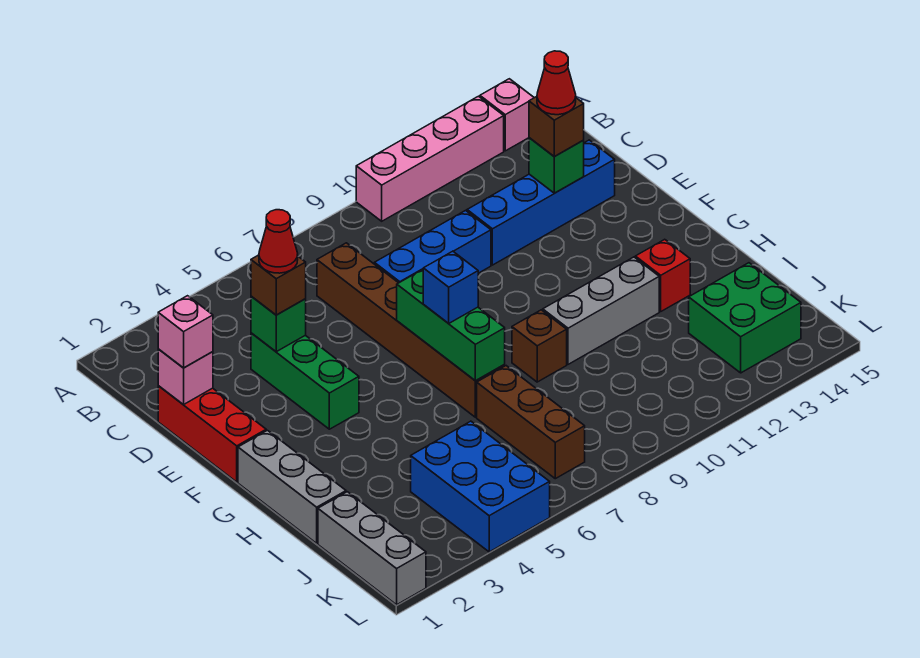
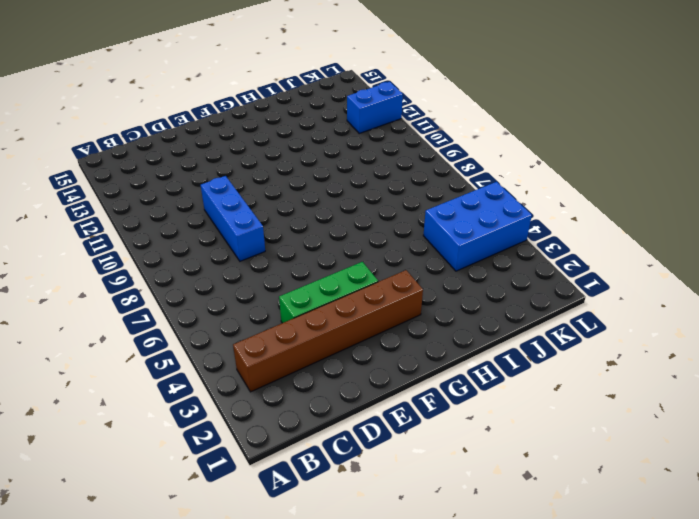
brown 1x6 brick [233,270,423,392] -> brown 1x6 brick moved to [317,243,505,417]
blue 1x2 brick [347,82,403,133] -> none
none -> pink 1x4 brick [356,96,504,221]
none -> pink 1x1 brick [480,79,534,151]
none -> red 1x3 brick [158,386,266,482]

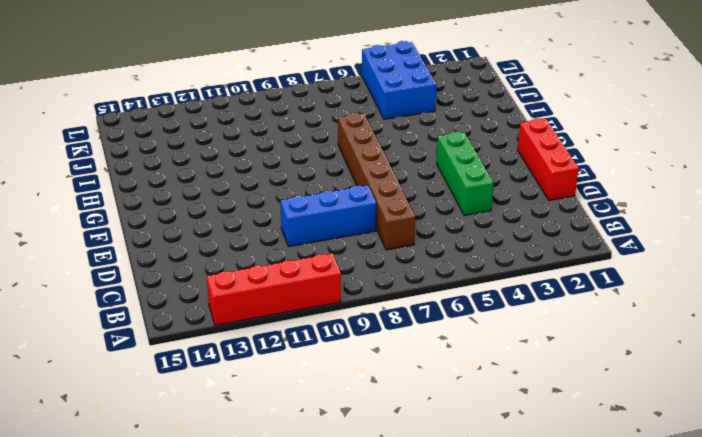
red 1x4 brick [206,254,341,325] -> pink 1x4 brick [356,96,504,221]
none -> pink 1x1 brick [480,79,534,151]
none -> blue 1x4 brick [467,140,615,265]
none -> grey 1x3 brick [238,430,346,543]

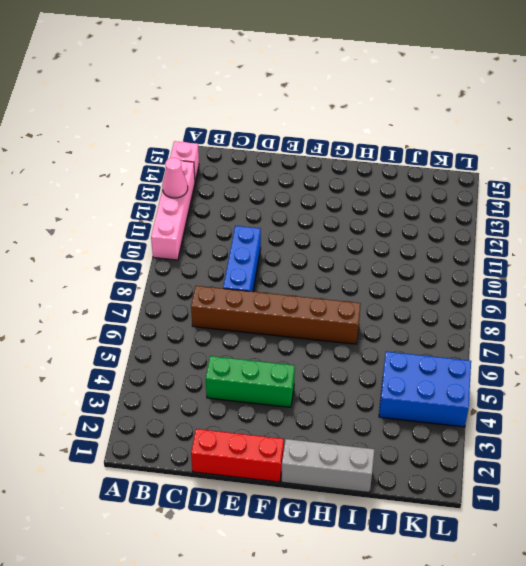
pink 1x1 cone [162,158,188,198] -> none
none -> blue 1x4 brick [467,140,615,265]
none -> brown 1x1 brick [512,310,567,382]
none -> grey 1x3 brick [543,257,659,364]

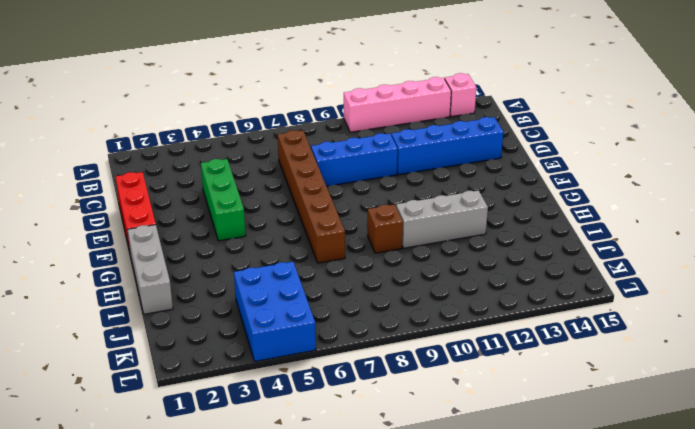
none -> red 1x1 brick [635,239,690,311]
none -> brown 1x3 brick [477,366,585,479]
none -> grey 1x3 brick [318,492,426,605]

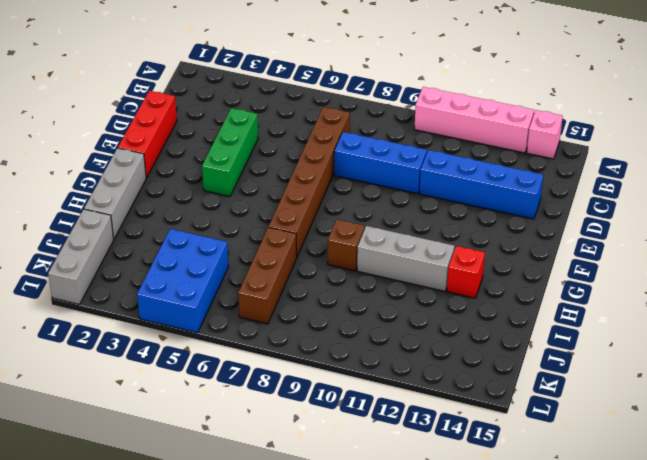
none -> green 2x2 brick [689,263,801,373]
none -> pink 1x1 brick [158,349,213,404]
none -> green 1x1 brick [251,296,306,352]

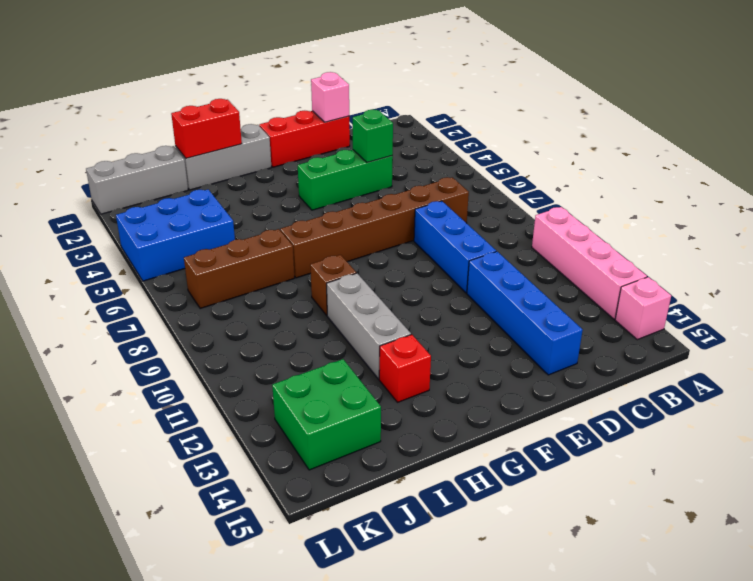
red 1x2 brick [171,99,242,158] -> none
none -> green 1x1 brick [529,138,584,193]
none -> green 1x3 brick [397,270,505,381]
none -> pink 1x1 brick [158,296,213,368]

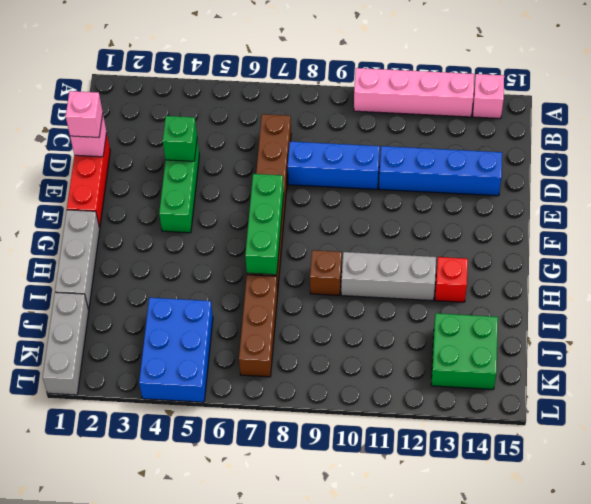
none -> green 1x1 brick [529,138,584,193]
none -> brown 1x1 brick [251,255,306,315]
none -> brown 1x1 brick [529,97,584,157]

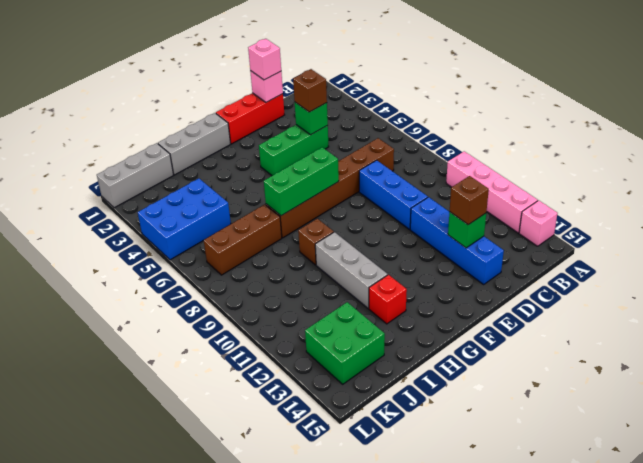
none -> blue 1x1 brick [423,251,478,323]
none -> red 1x1 cone [259,210,298,273]
none -> red 1x1 cone [537,51,576,115]

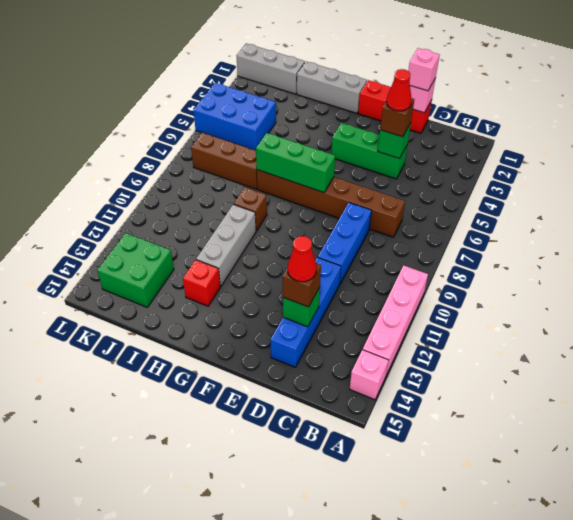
none -> blue 1x1 brick [423,251,478,323]

